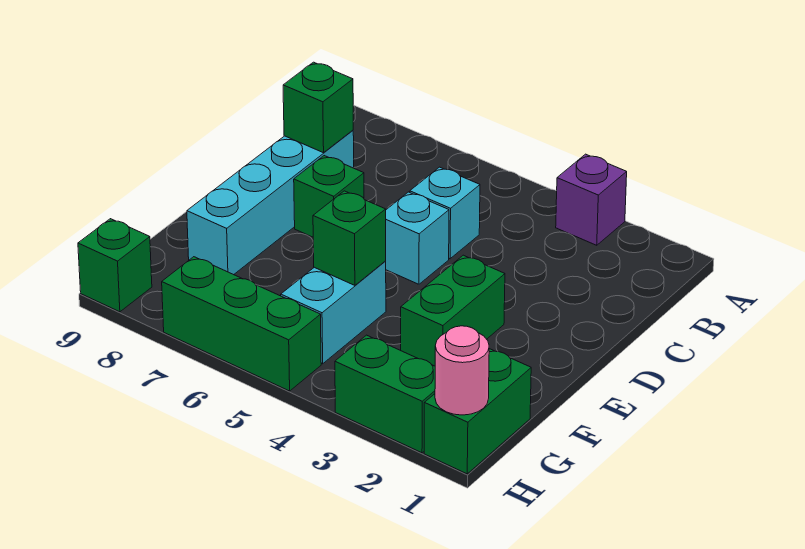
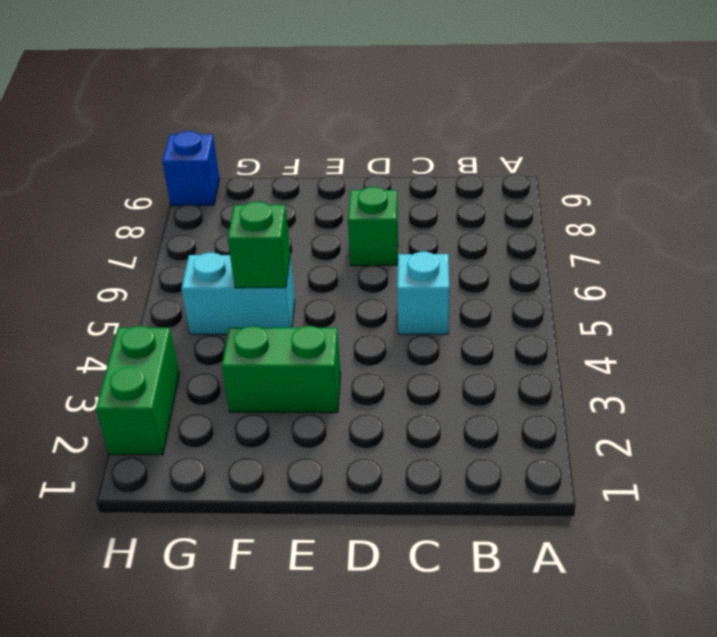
blue 1x1 brick [162,131,219,206] -> green 1x1 brick [78,219,152,312]
none -> purple 1x1 brick [556,154,627,245]
none -> cyan 1x4 brick [187,130,354,275]
none -> cyan 1x1 brick [386,192,449,284]

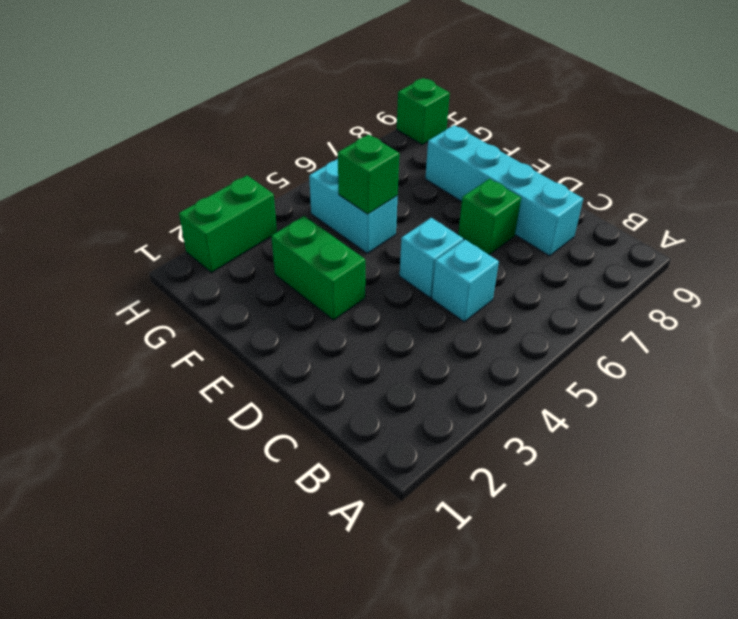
none -> purple 1x1 brick [556,154,627,245]
none -> green 1x2 brick [424,349,531,474]
none -> green 1x3 brick [162,257,321,391]

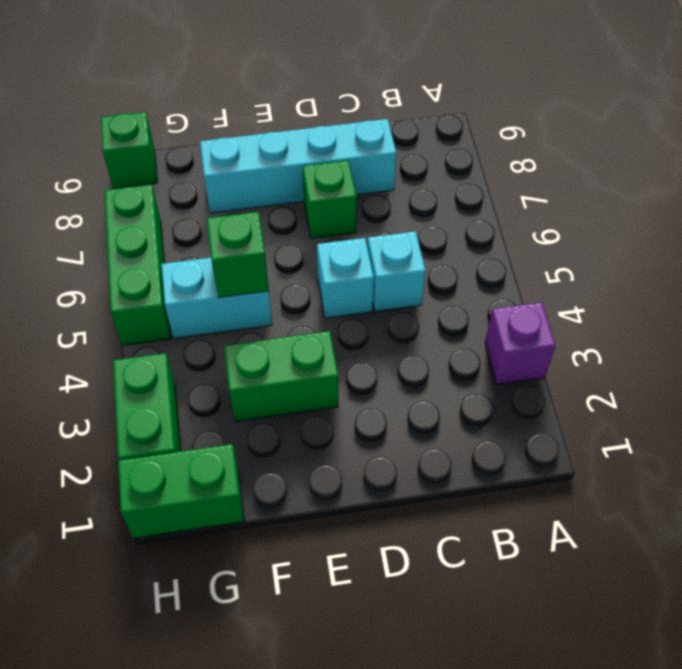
none -> green 1x1 brick [283,62,353,153]
none -> pink 1x1 round brick [435,326,489,415]

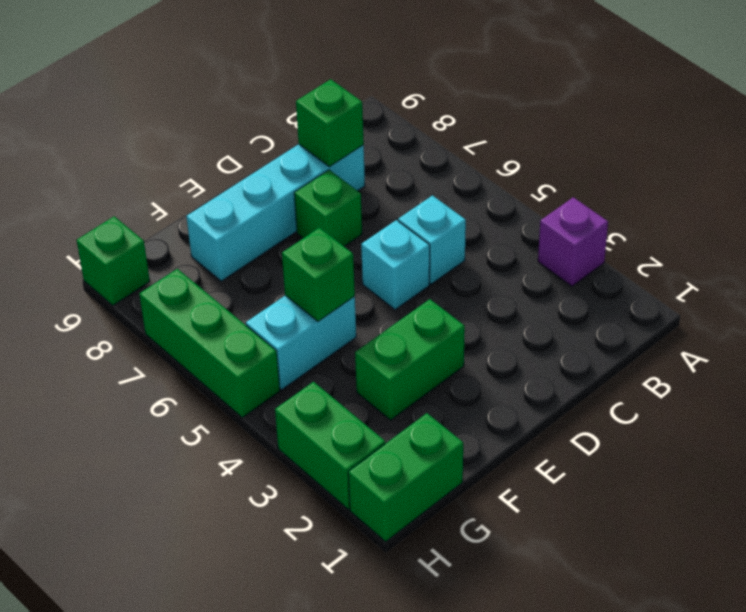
none -> pink 1x1 round brick [435,326,489,415]

